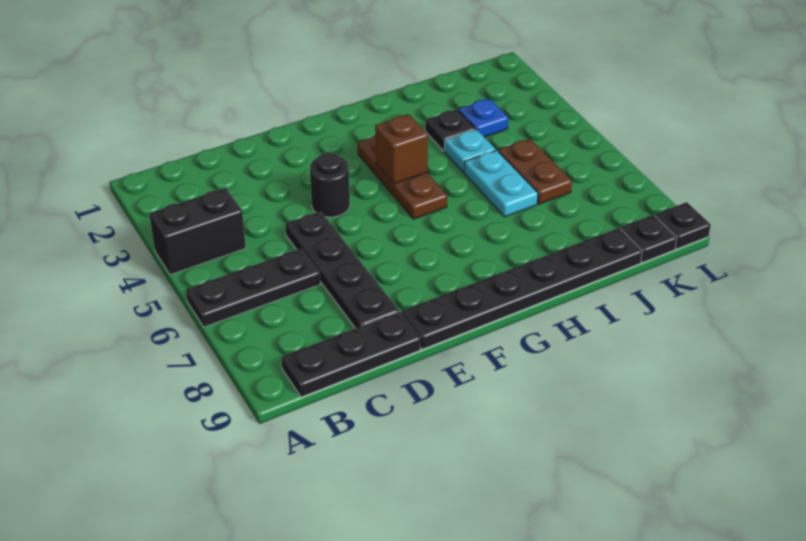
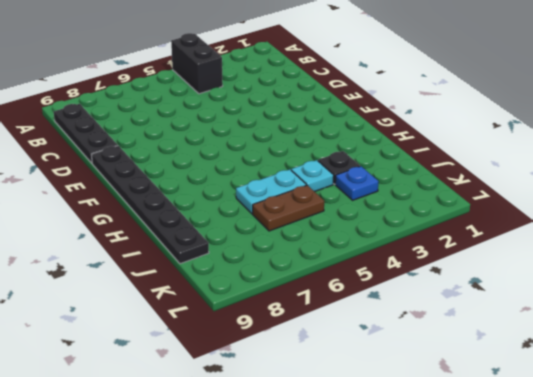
none -> black 1x3 plate [186,249,320,327]
none -> black 1x4 plate [285,211,399,328]
none -> black 1x1 round brick [310,153,350,217]

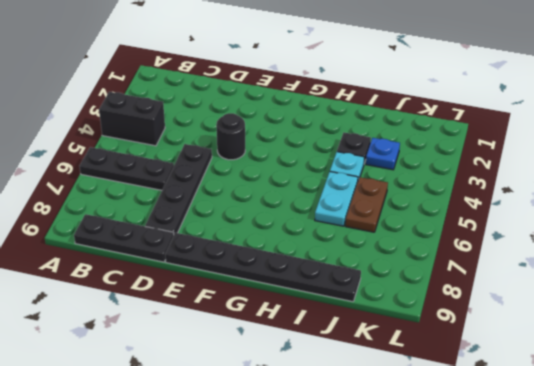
none -> brown 1x3 plate [358,135,447,219]
none -> black 1x1 plate [621,215,677,262]
none -> black 1x1 plate [655,202,711,249]

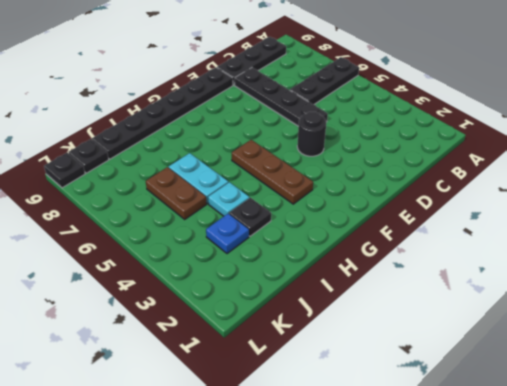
none -> black 1x2 brick [149,188,246,275]
none -> brown 1x1 brick [375,114,428,184]

